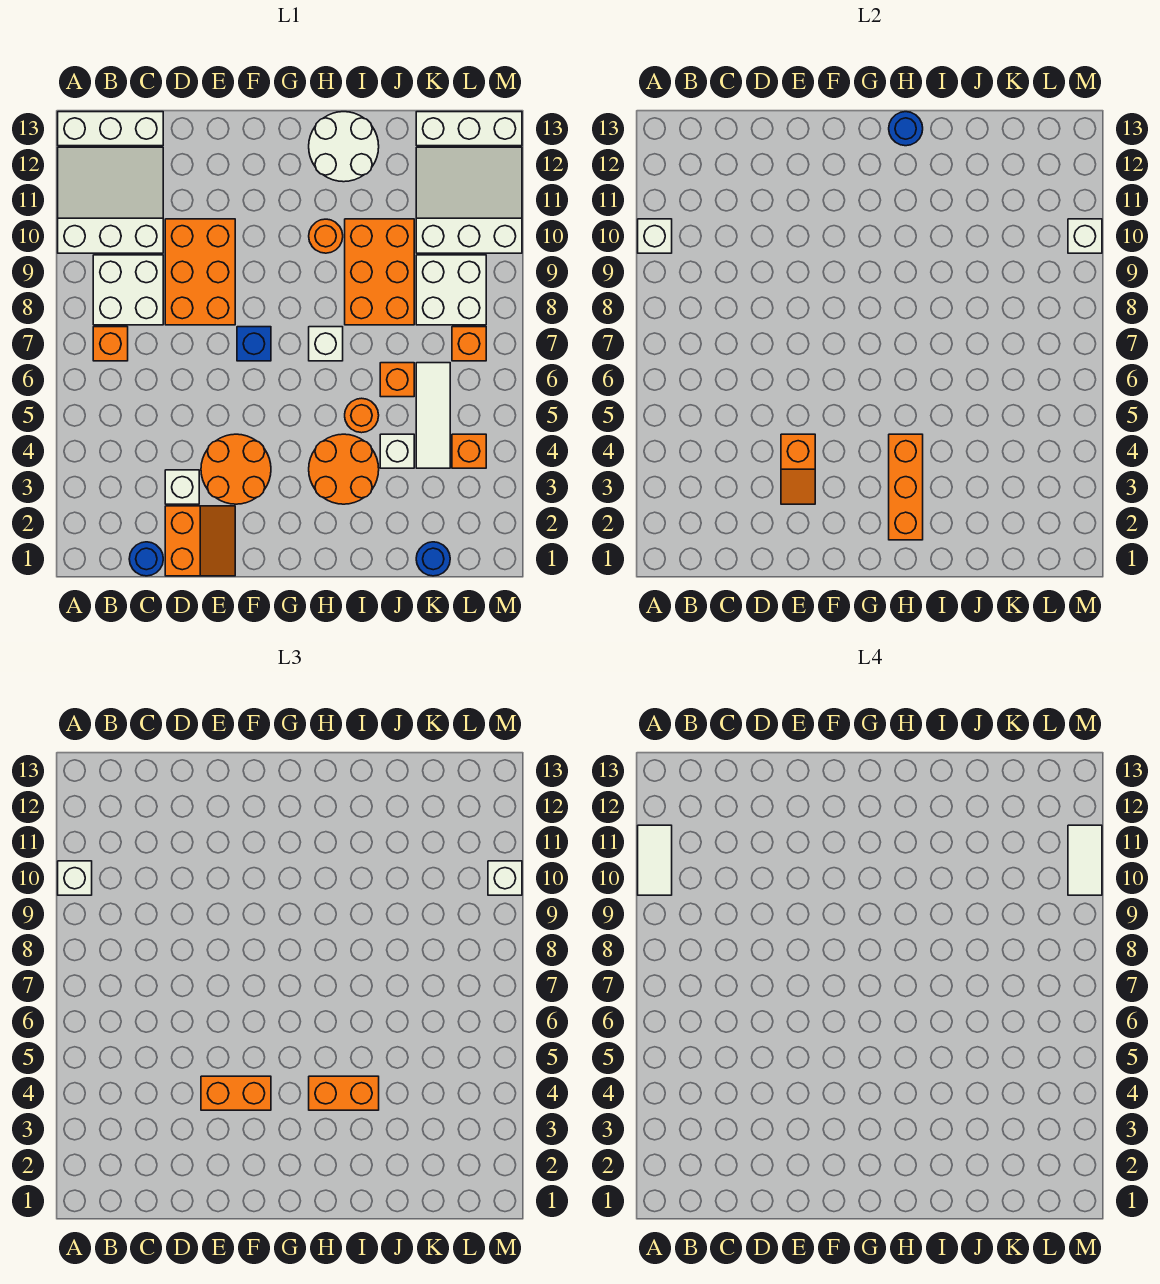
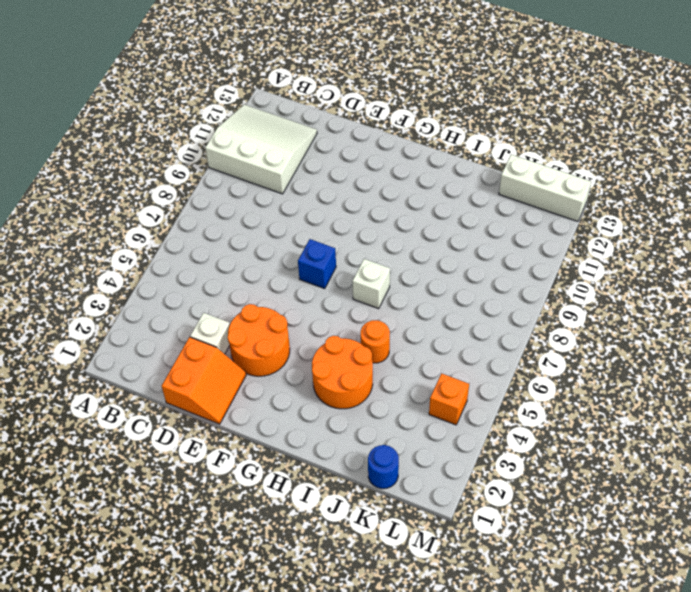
none -> white 1x3 brick [58,112,163,146]
none -> orange 1x1 brick [93,327,128,361]
none -> white 2x2 brick [93,255,163,325]
none -> blue 1x1 round brick [129,542,163,576]

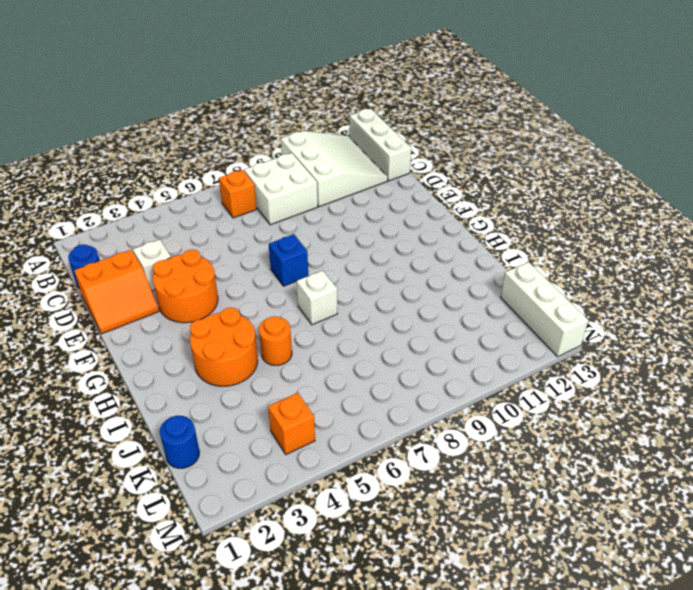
none -> orange 2x3 brick [165,219,235,325]
none -> orange 1x1 round brick [309,219,343,253]
none -> white 2x2 round brick [309,112,379,182]
none -> orange 2x3 brick [345,219,414,325]

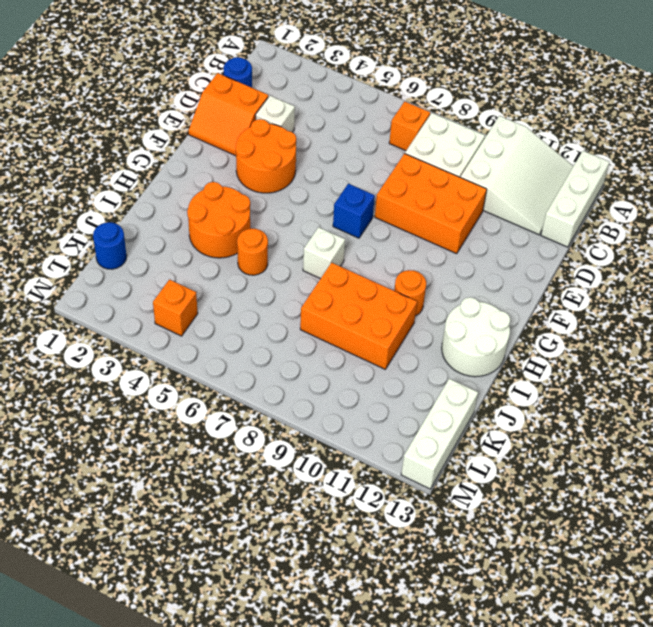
none -> white 1x1 brick [380,434,414,468]
none -> orange 1x1 brick [380,363,414,397]
none -> white 1x3 tile [416,363,450,468]
none -> white 2x2 brick [416,255,486,325]

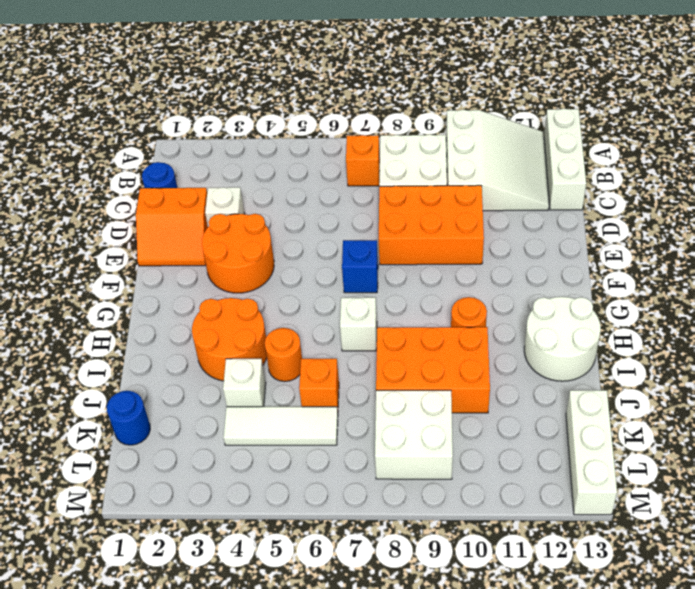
none -> white 3x3 slope [416,147,522,253]
none -> orange 1x1 brick [452,434,486,468]
none -> orange 1x1 brick [452,327,486,361]
none -> white 1x1 brick [638,219,672,253]

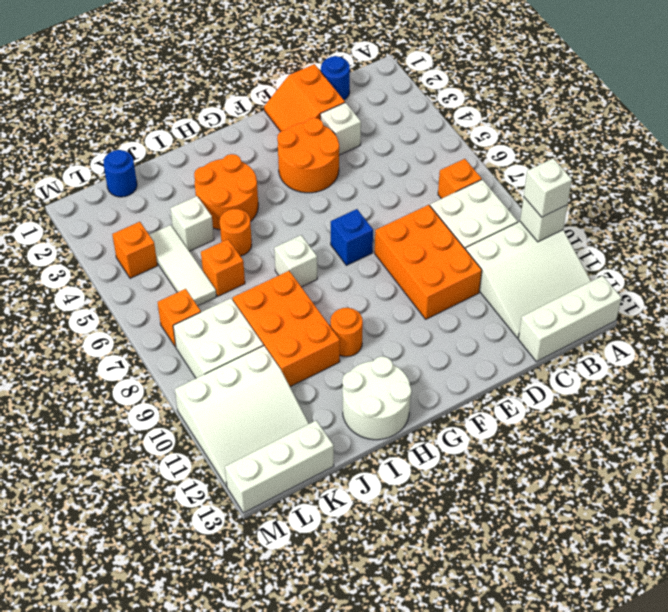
none -> orange 1x2 slope [781,434,815,504]
none -> orange 1x3 brick [889,434,923,540]
none -> blue 1x1 round brick [889,112,923,146]
none -> white 1x1 brick [1068,219,1102,253]

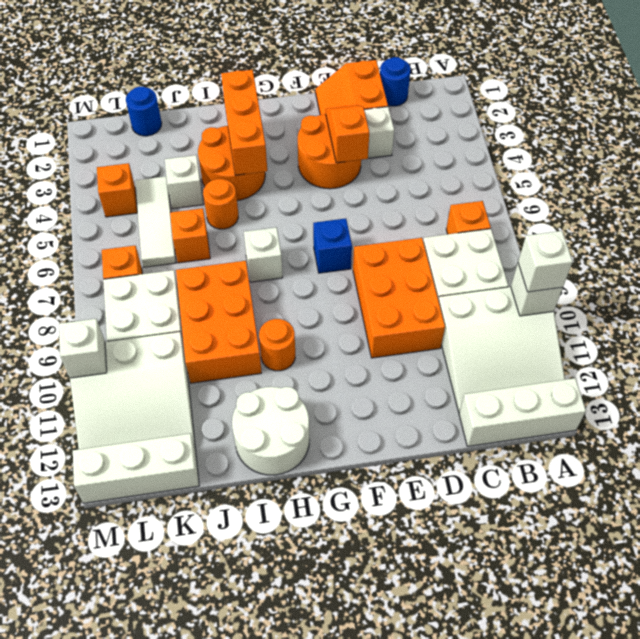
none -> blue 1x1 round brick [889,112,923,146]
none -> orange 1x2 brick [201,1076,271,1110]
none -> orange 1x2 brick [309,1076,379,1110]
none -> white 1x1 brick [488,861,522,895]

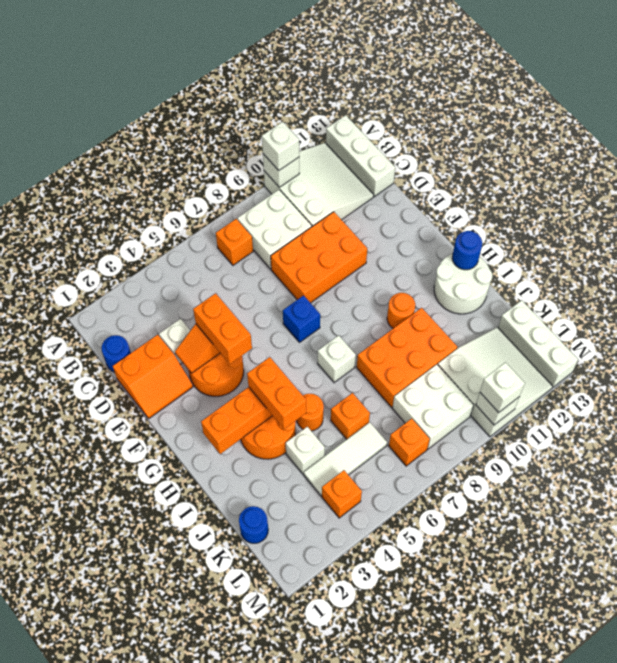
none -> white 1x2 tile [638,825,672,895]
none -> white 1x2 tile [1068,825,1102,895]

